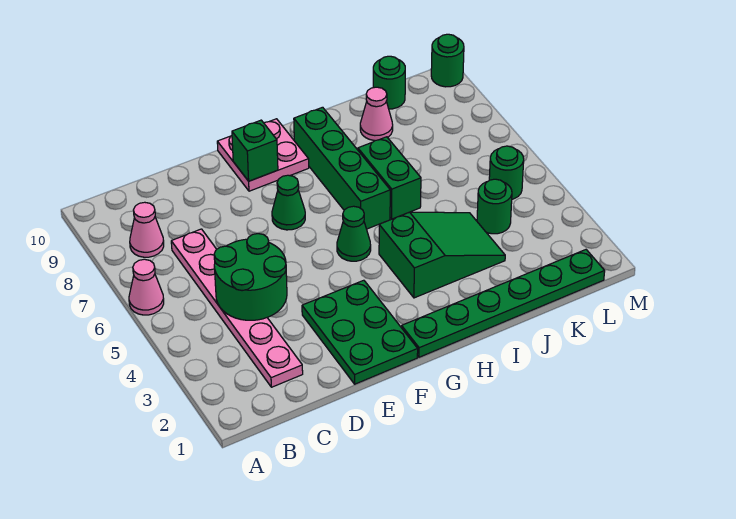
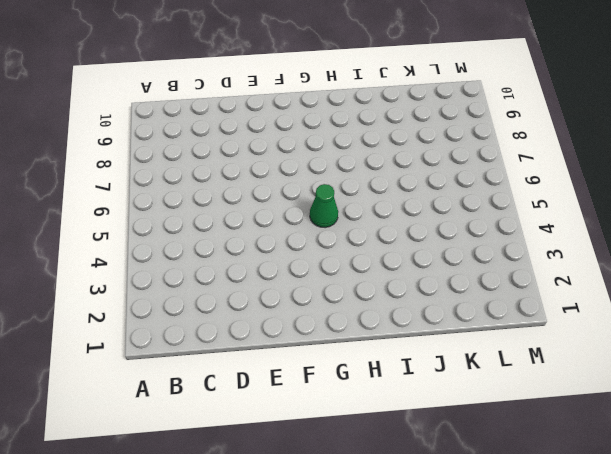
none -> pink 1x1 cone [129,259,164,315]
none -> pink 1x1 cone [130,202,164,257]
none -> pink 1x6 plate [171,229,303,387]

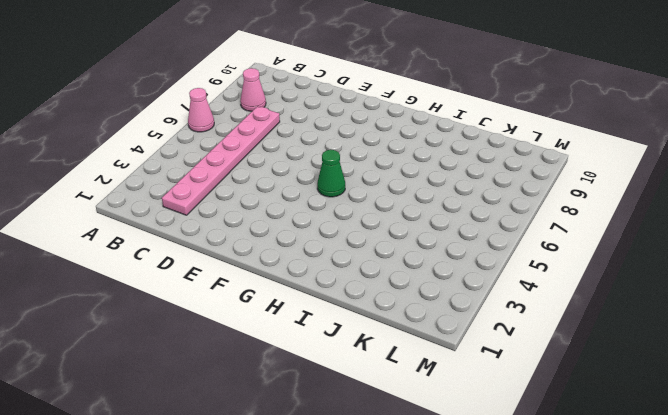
none -> green 2x3 plate [302,280,418,384]
none -> green 1x1 cone [272,175,305,230]
none -> pink 2x2 plate [217,119,309,191]

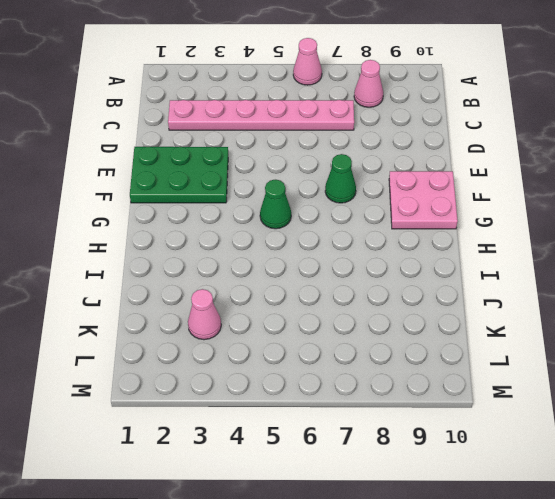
pink 1x1 cone [188,289,221,340] -> pink 1x1 cone moved to [360,87,393,141]
none -> green 1x6 plate [402,250,605,357]
none -> green 2x3 slope [379,212,505,298]
none -> green 1x4 brick [294,107,390,229]

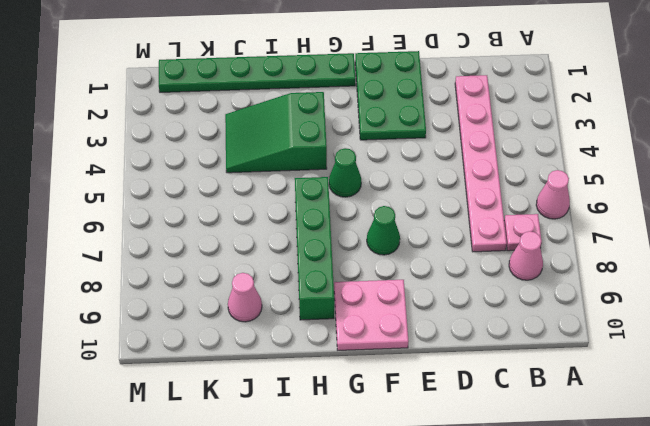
pink 1x1 plate [504,214,542,251] -> none
none -> green 1x2 brick [358,137,421,219]
none -> green 1x1 round brick [477,179,512,234]
none -> green 1x1 round brick [373,56,405,109]

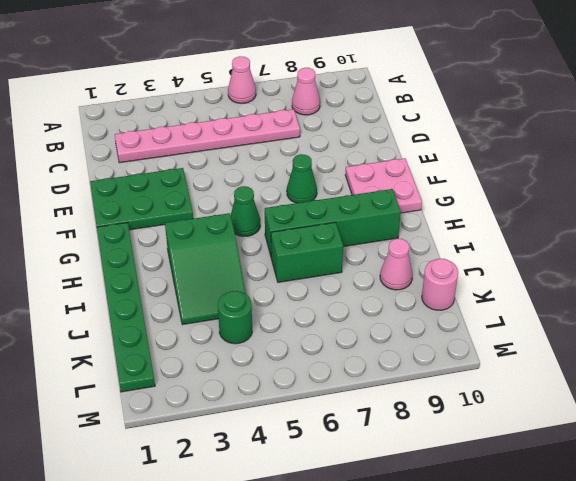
pink 1x1 round brick [422,259,458,310] -> green 1x1 round brick [373,56,405,109]
none -> green 1x1 round brick [489,146,524,199]
none -> green 1x1 round brick [431,34,464,87]
none -> green 2x2 round brick [214,234,287,320]

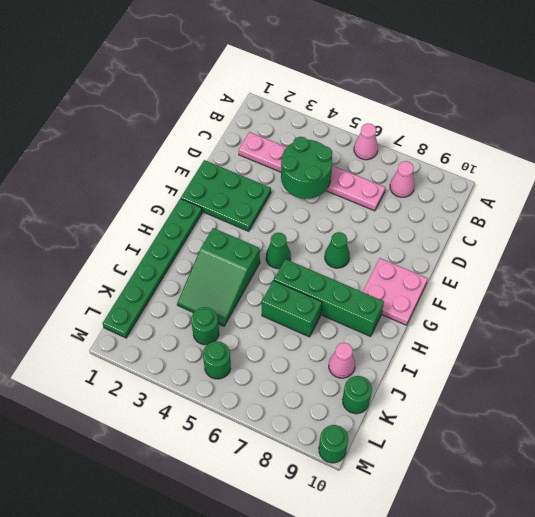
none -> green 1x1 brick [232,120,278,181]

